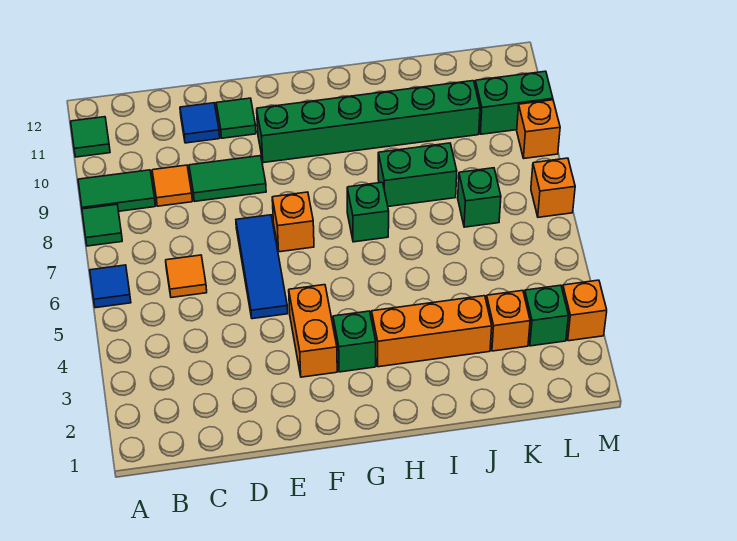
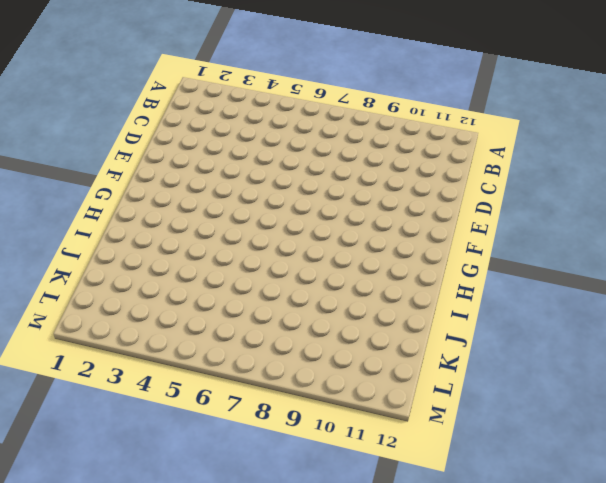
none -> blue 1x1 tile [90,265,131,308]
none -> green 1x1 tile [82,204,122,246]
none -> green 1x2 tile [78,170,155,211]

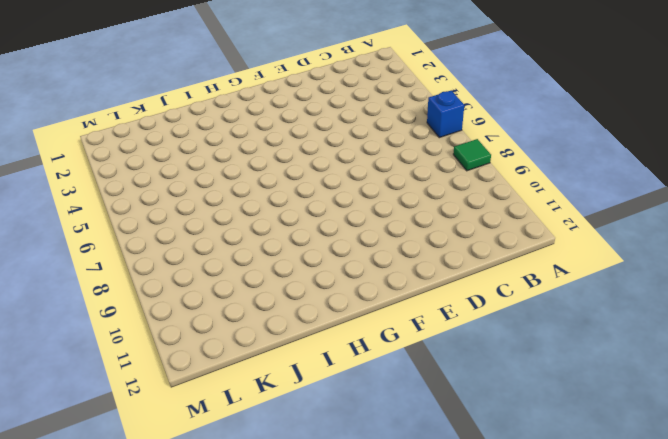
blue 1x1 brick [427,91,464,138] -> blue 1x1 tile [90,265,131,308]
none -> green 1x2 tile [78,170,155,211]
none -> green 1x1 tile [71,117,110,157]
none -> orange 1x1 tile [166,255,207,298]

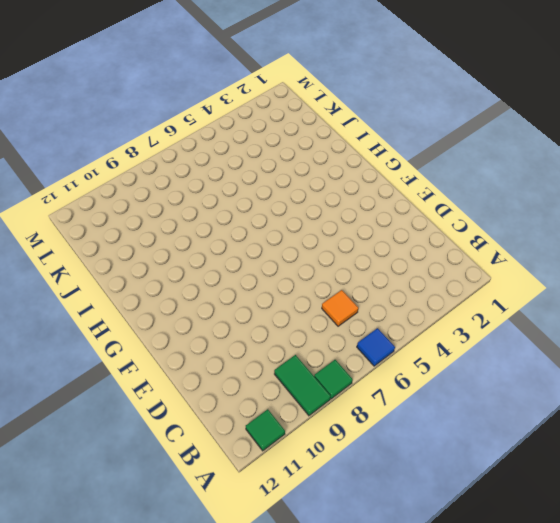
none -> orange 1x1 tile [152,165,192,206]
none -> green 1x2 tile [189,156,266,201]
none -> blue 1x1 tile [180,103,220,143]

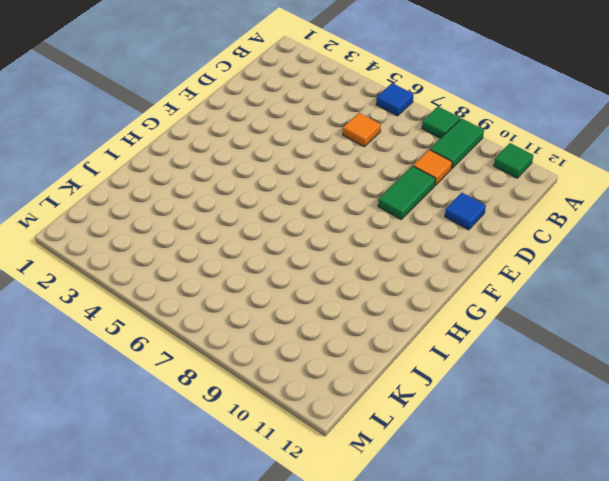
none -> blue 1x3 tile [236,215,288,319]
none -> green 1x1 tile [216,98,256,138]
none -> orange 1x2 brick [289,285,337,377]

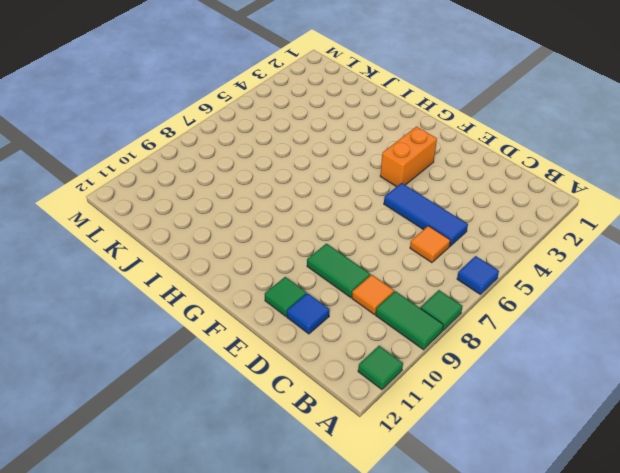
blue 1x3 tile [384,183,468,246] -> blue 1x3 tile turned to [236,215,288,319]
none -> orange 1x1 brick [272,192,314,252]
none -> green 1x6 brick [257,81,480,163]
none -> green 1x1 brick [333,311,376,372]

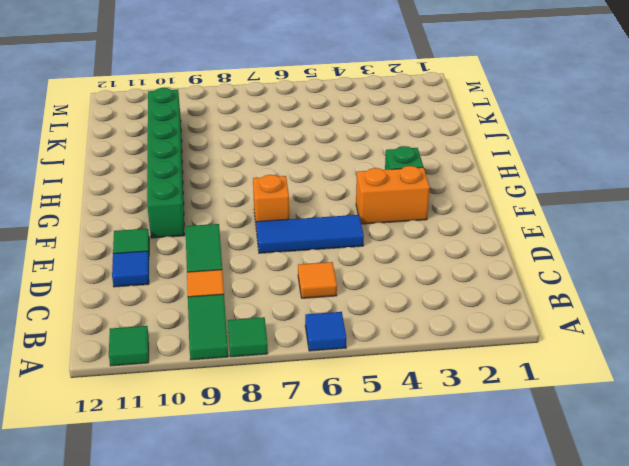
none -> orange 1x3 brick [372,296,492,367]
none -> green 1x1 brick [347,182,389,242]
none -> green 1x2 brick [378,143,457,207]

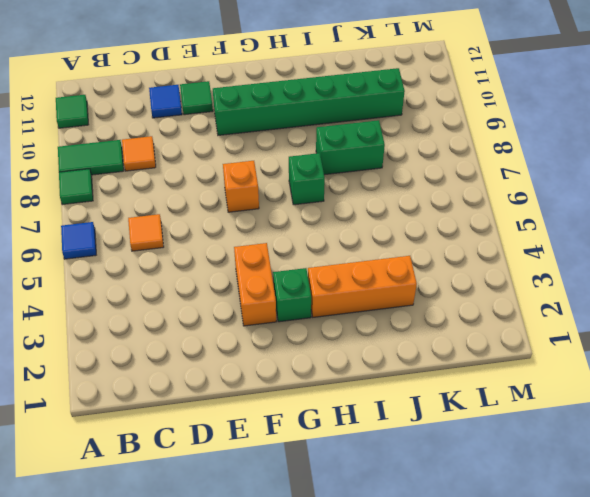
none -> green 1x2 tile [189,156,266,201]
none -> blue 1x3 tile [236,215,288,319]
none -> orange 1x1 brick [486,290,530,351]

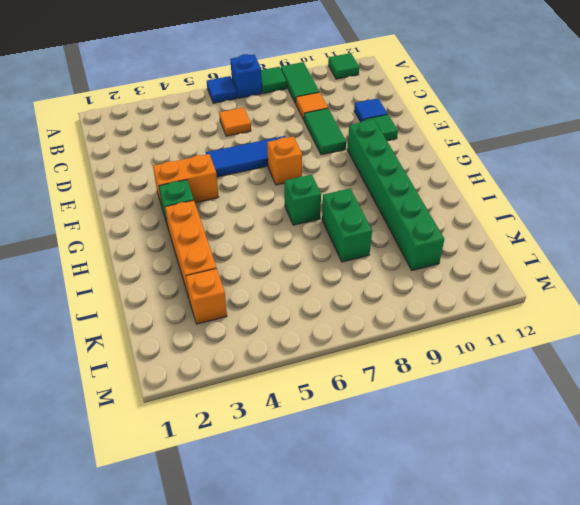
blue 1x1 brick [230,54,262,98] -> none
none -> green 1x1 brick [458,168,501,227]
none -> green 1x1 brick [524,285,568,346]
none -> green 1x2 brick [475,71,553,134]

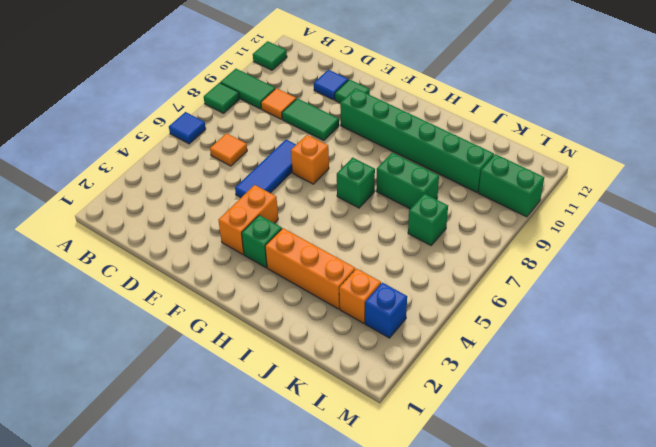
blue 1x1 brick [365,283,407,338] -> green 1x1 brick [524,285,568,346]
none -> orange 1x1 brick [562,280,607,341]
none -> orange 1x1 brick [531,158,575,217]
none -> orange 1x1 brick [517,100,560,158]

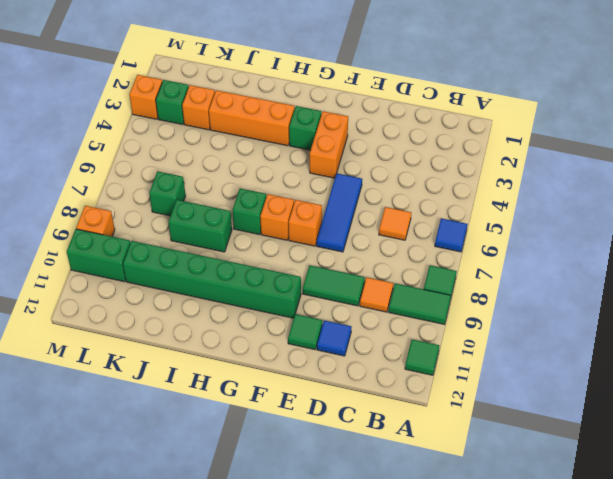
orange 1x1 brick [260,194,294,240] -> orange 1x1 brick moved to [531,158,575,217]

